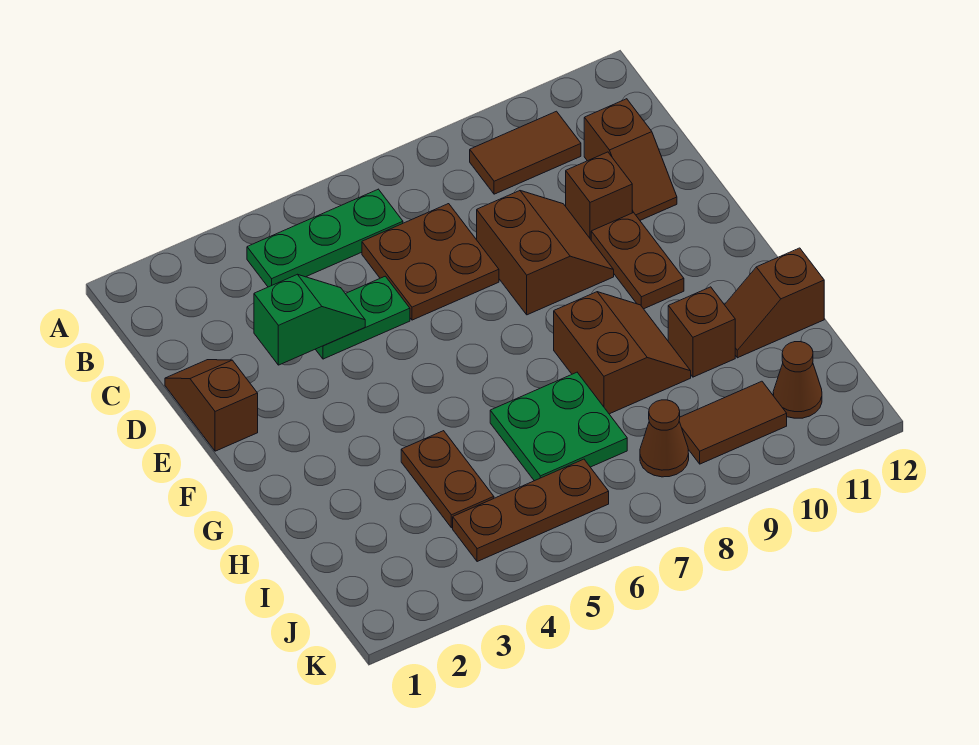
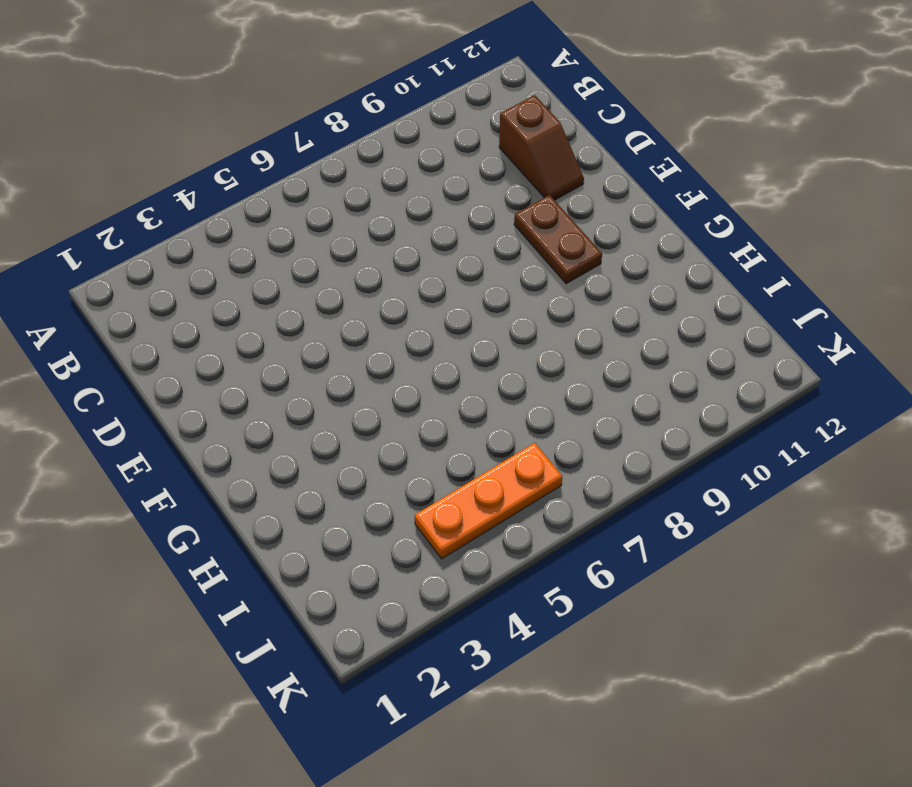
orange 1x3 plate [415,443,562,559] -> brown 1x3 plate [453,459,609,562]
none -> green 1x3 plate [247,189,403,287]
none -> brown 1x2 tile [470,111,581,194]
none -> brown 2x2 plate [362,204,499,320]

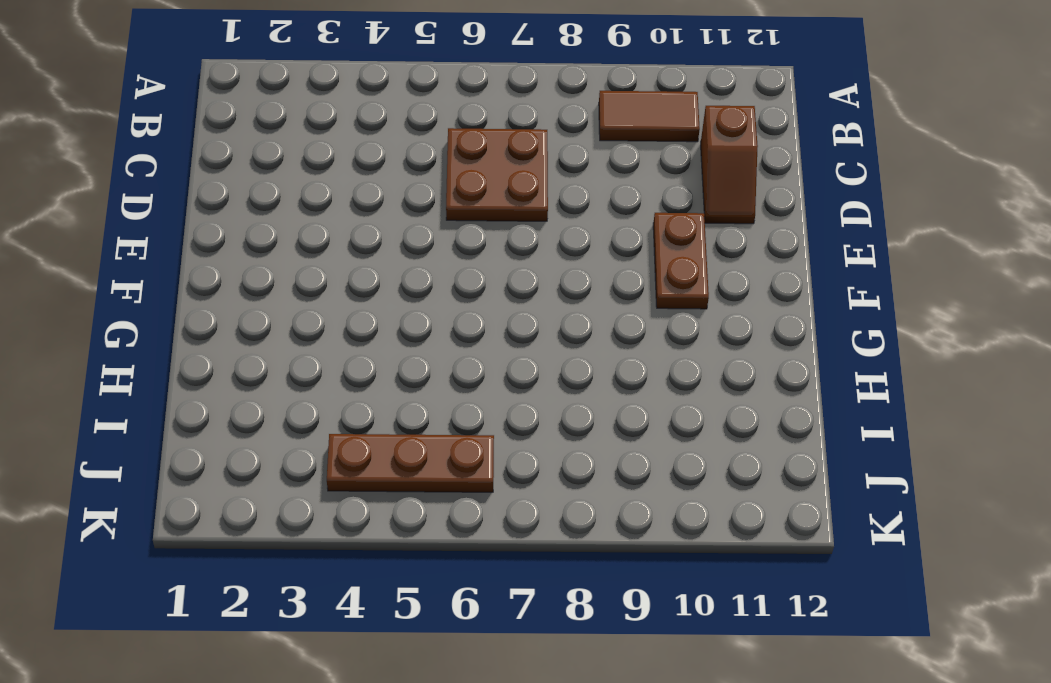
none -> green 1x3 plate [247,189,403,287]
none -> brown 1x2 slope [165,360,258,451]
none -> green 1x2 plate [316,276,410,359]

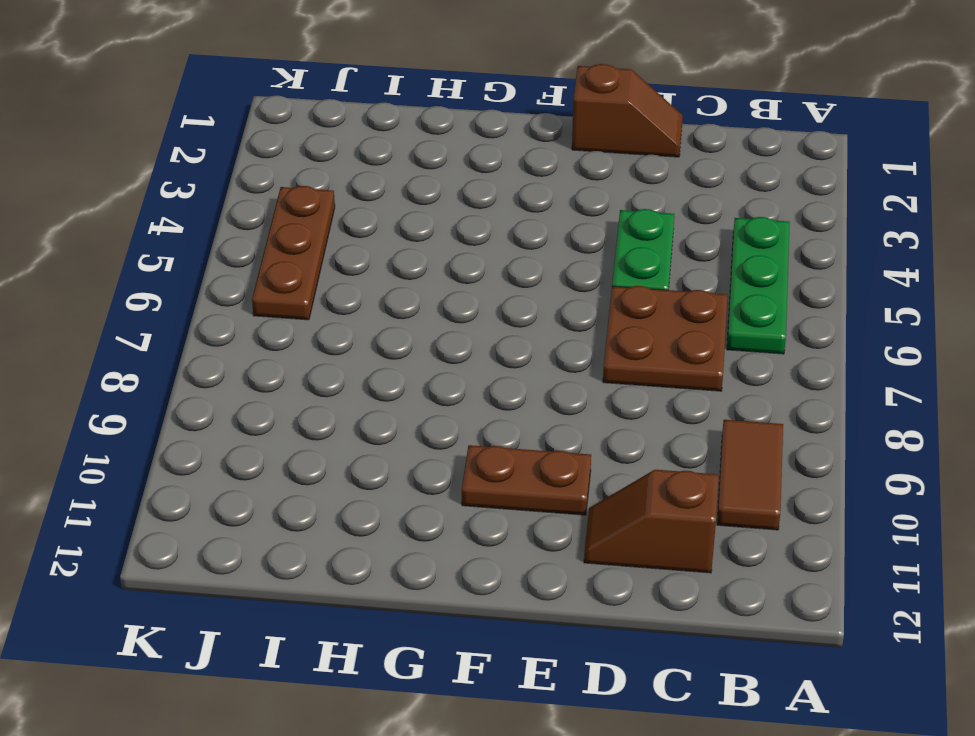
none -> brown 2x2 slope [477,191,614,315]
none -> brown 1x1 brick [566,152,632,239]
none -> brown 2x2 slope [554,292,691,414]

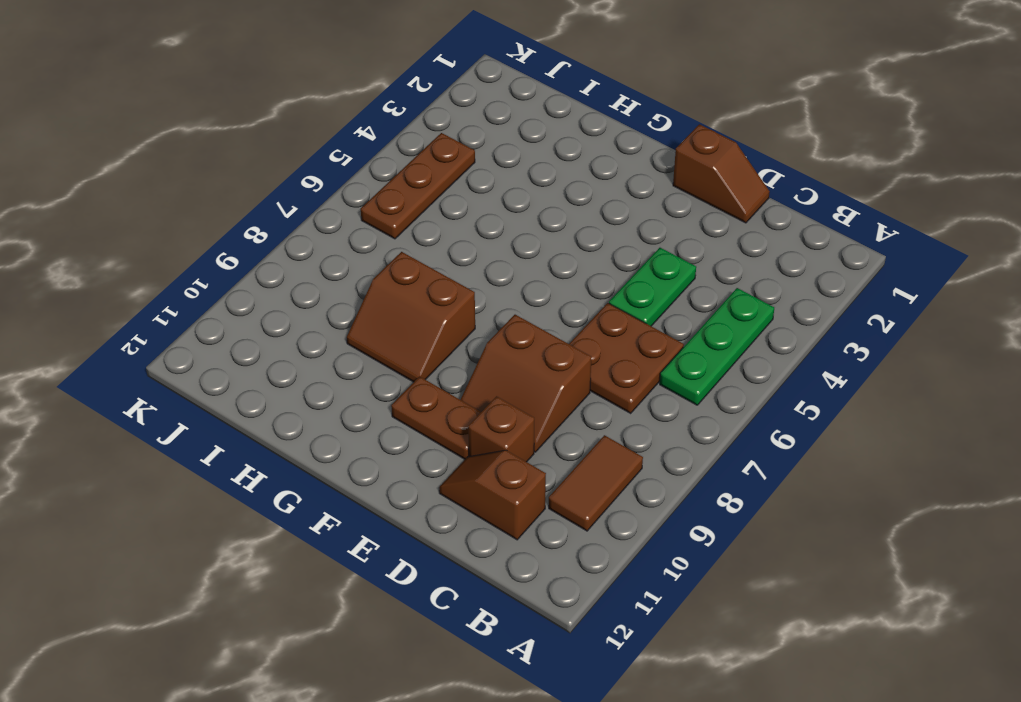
none -> brown 1x2 plate [401,431,494,528]
none -> green 2x2 plate [490,372,627,481]
none -> brown 1x1 brick [668,287,735,377]

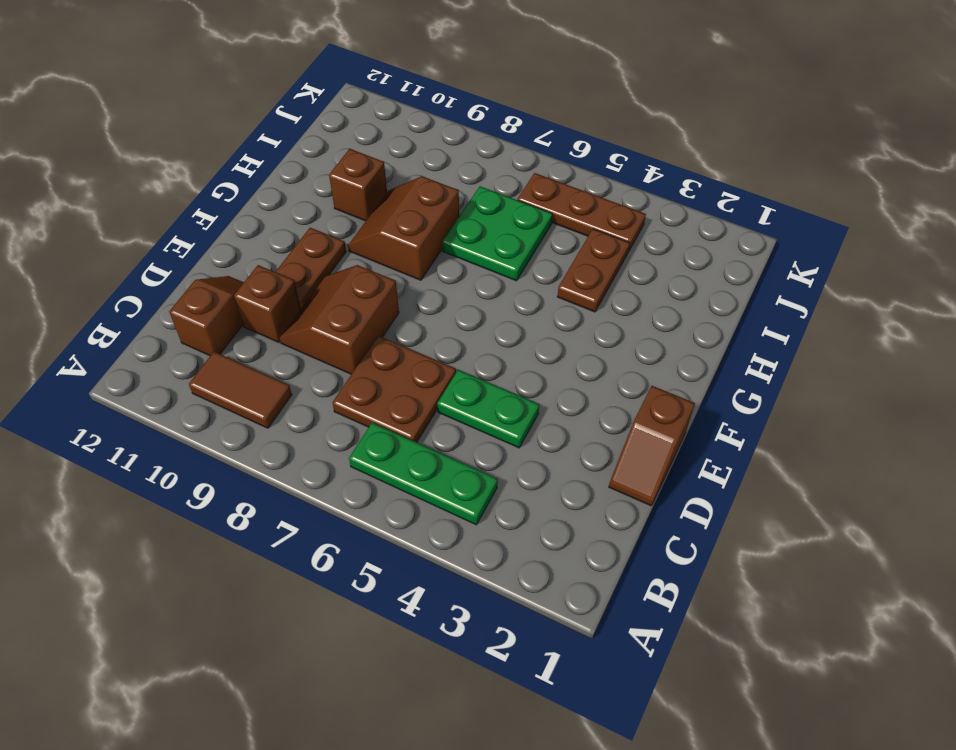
none -> brown 1x2 slope [725,248,824,358]
none -> brown 1x1 cone [640,400,689,477]
none -> brown 1x2 tile [679,381,787,464]

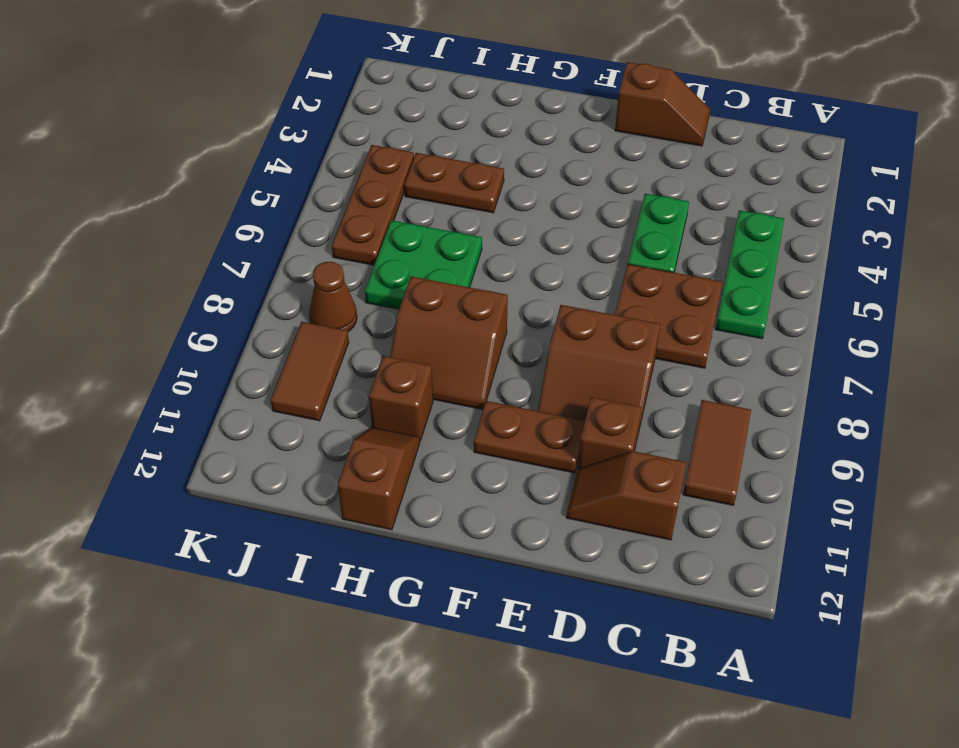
none -> brown 1x1 cone [773,342,822,418]
none -> green 1x2 slope [254,274,365,365]

